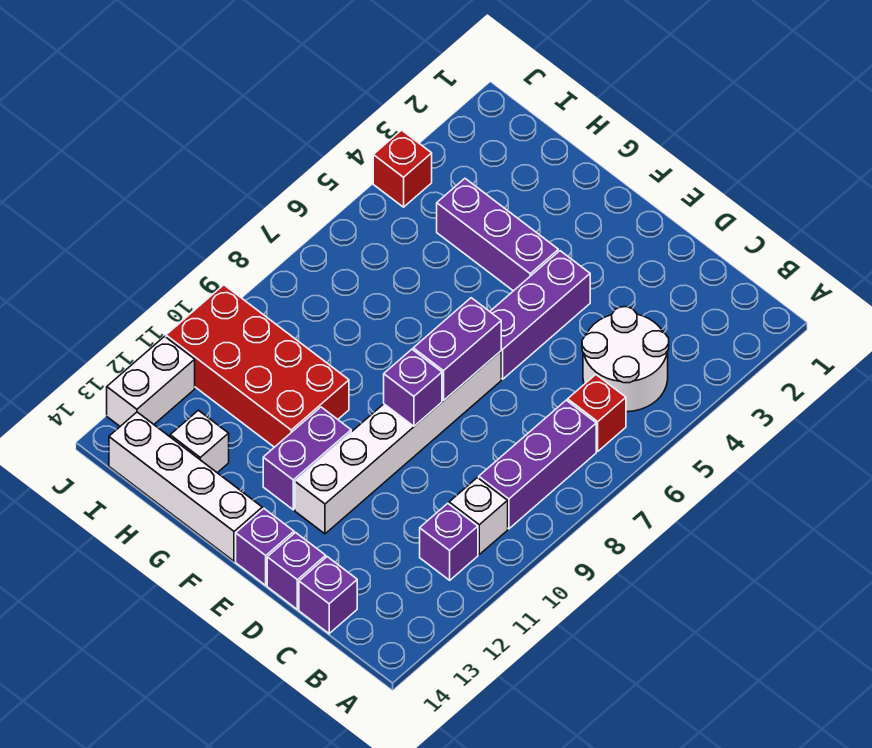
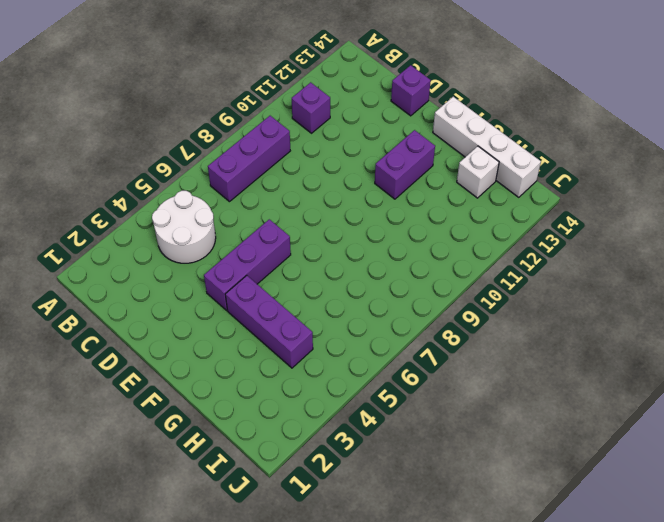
none -> red 1x1 brick [568,375,626,451]
none -> white 1x1 brick [449,478,508,554]
none -> purple 1x1 brick [299,557,357,634]

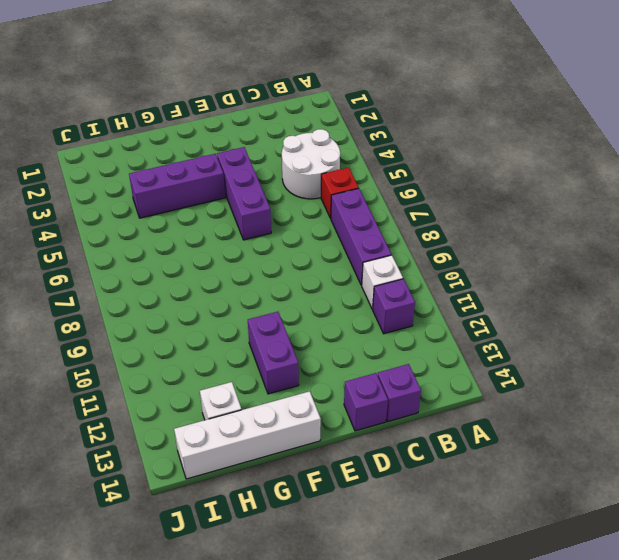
none -> white 1x6 brick [295,351,501,534]
none -> purple 1x1 brick [236,509,294,585]
none -> red 2x4 brick [166,285,349,447]

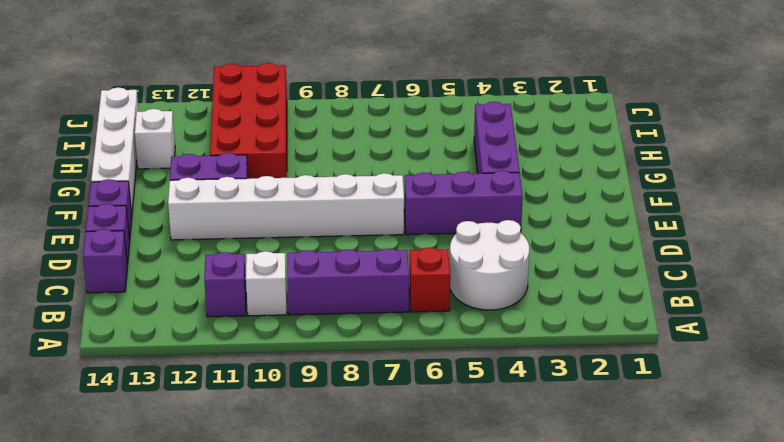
none -> red 1x1 brick [373,130,432,207]
none -> white 1x2 brick [107,336,195,426]
none -> purple 1x2 brick [413,298,501,400]

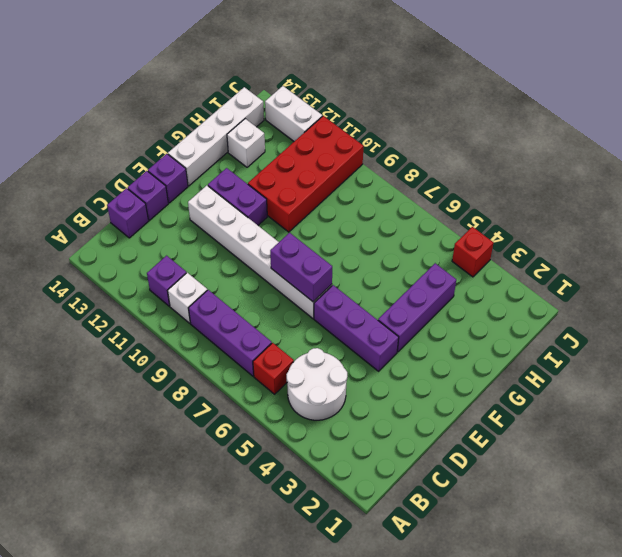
none -> purple 1x1 brick [384,349,442,426]

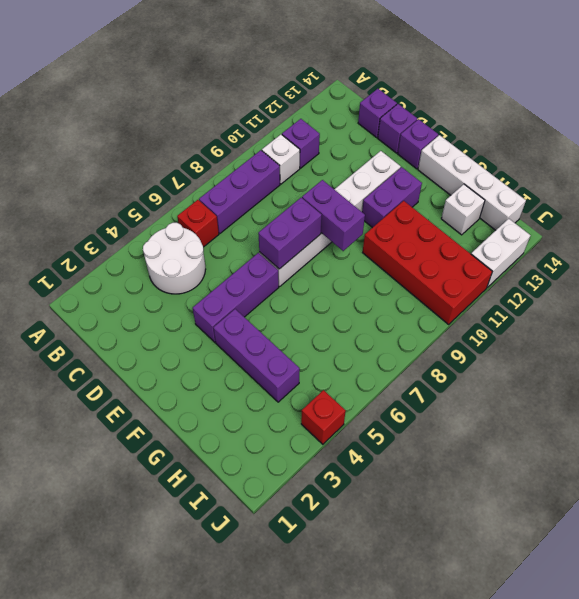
purple 1x2 brick [302,180,365,251] -> purple 1x1 brick [384,349,442,426]

